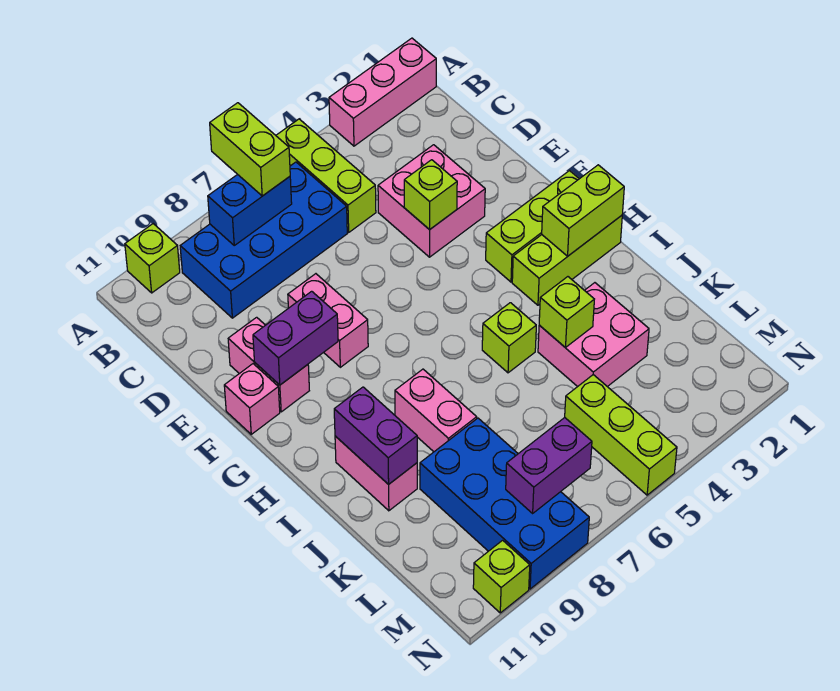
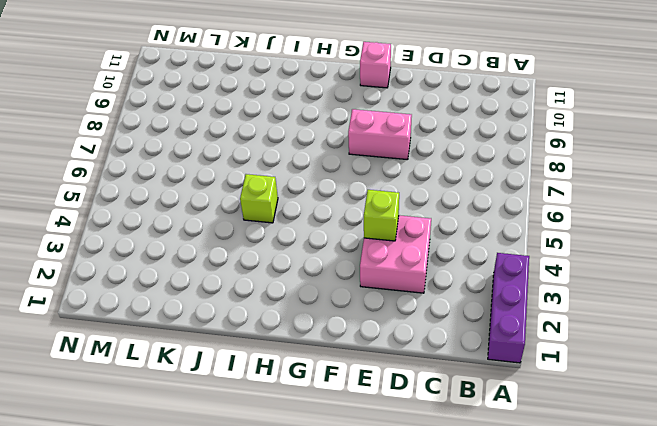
purple 1x3 brick [488,253,529,363] -> pink 1x3 brick [329,38,436,146]
none -> lime 1x3 brick [276,119,376,232]
none -> lime 1x1 brick [125,224,180,293]
none -> blue 2x4 brick [180,162,347,318]

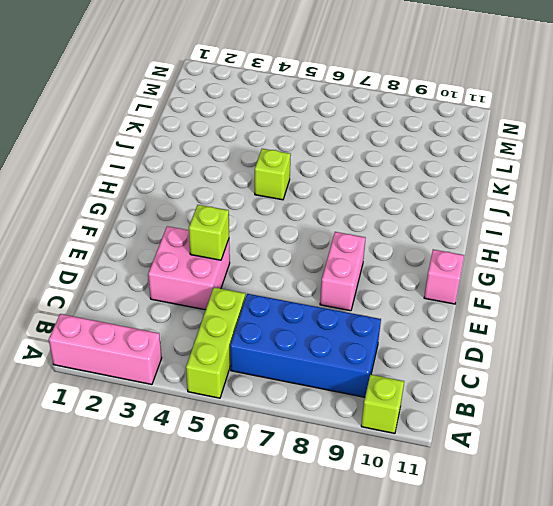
none -> pink 1x2 brick [228,317,309,412]
none -> lime 1x3 brick [486,171,579,282]
none -> lime 1x3 brick [512,215,622,305]

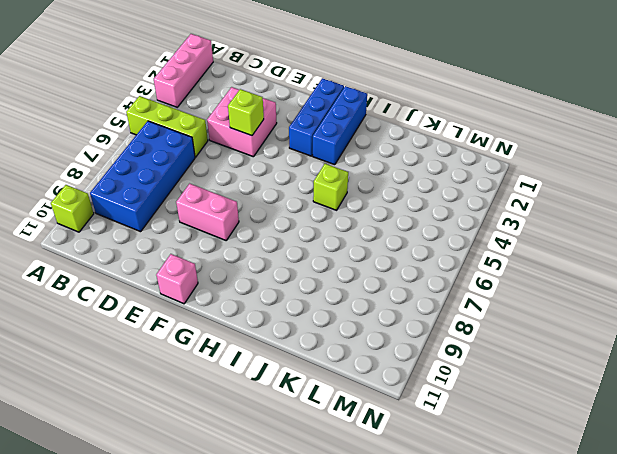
blue 1x3 brick [289,78,344,156] -> lime 1x3 brick [486,171,579,282]
blue 1x3 brick [313,86,367,165] -> lime 1x3 brick [512,215,622,305]
none -> pink 1x2 brick [228,317,309,412]
none -> pink 1x2 brick [395,369,477,452]
none -> pink 1x2 brick [335,436,417,511]

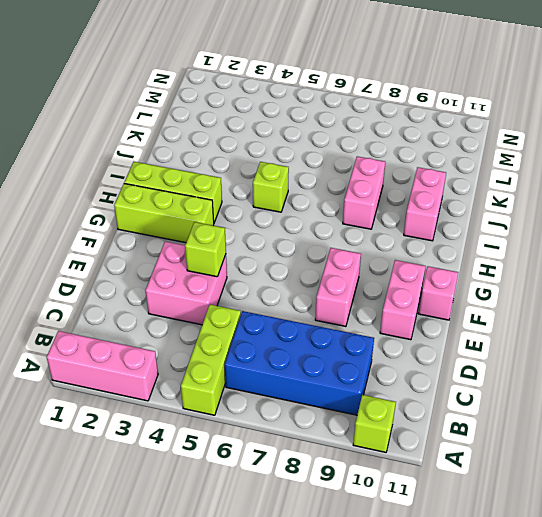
none -> pink 2x2 brick [538,283,649,387]
none -> blue 2x4 brick [420,418,589,589]
none -> lime 1x3 brick [565,375,677,495]

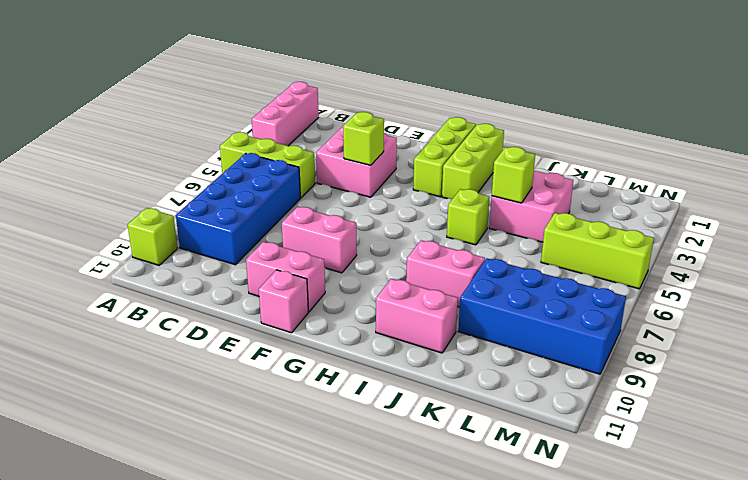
none -> lime 1x1 brick [473,540,530,613]
none -> blue 1x2 brick [208,174,292,245]
none -> purple 1x2 brick [253,291,338,385]

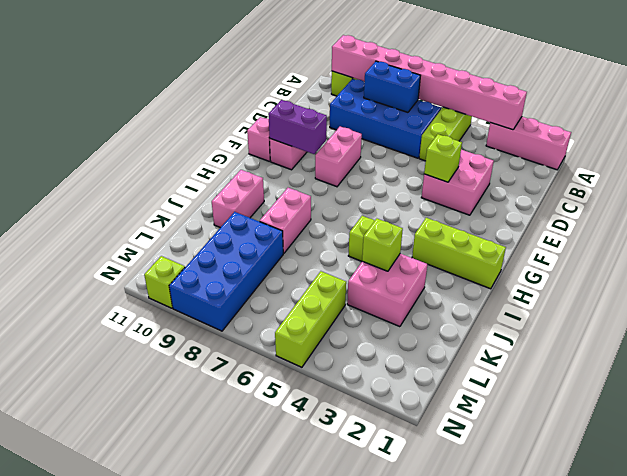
pink 1x8 brick [332,35,527,130] -> none
none -> lime 1x3 brick [486,171,579,282]
none -> lime 1x2 brick [542,165,624,256]
none -> purple 1x2 brick [334,387,417,485]

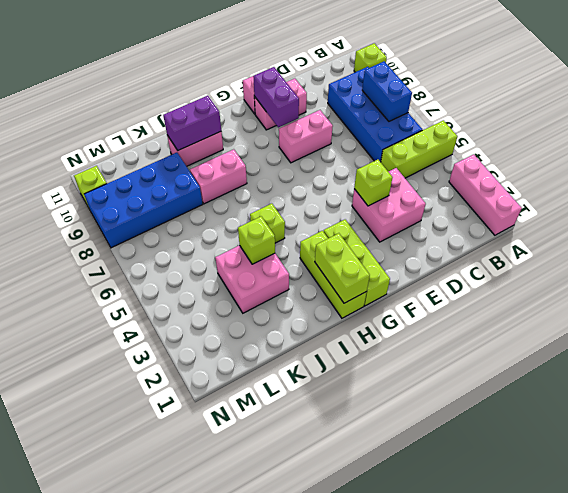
none -> lime 1x3 brick [565,375,677,495]
none -> purple 1x2 brick [506,418,592,513]
none -> lime 1x2 brick [210,103,290,196]

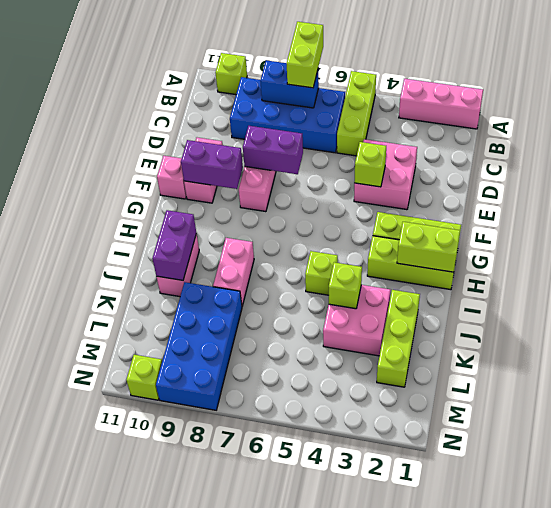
purple 1x2 brick [243,126,303,174] -> purple 1x2 brick moved to [506,418,592,513]
lime 1x3 brick [377,290,420,387] -> lime 1x3 brick moved to [565,375,677,495]

